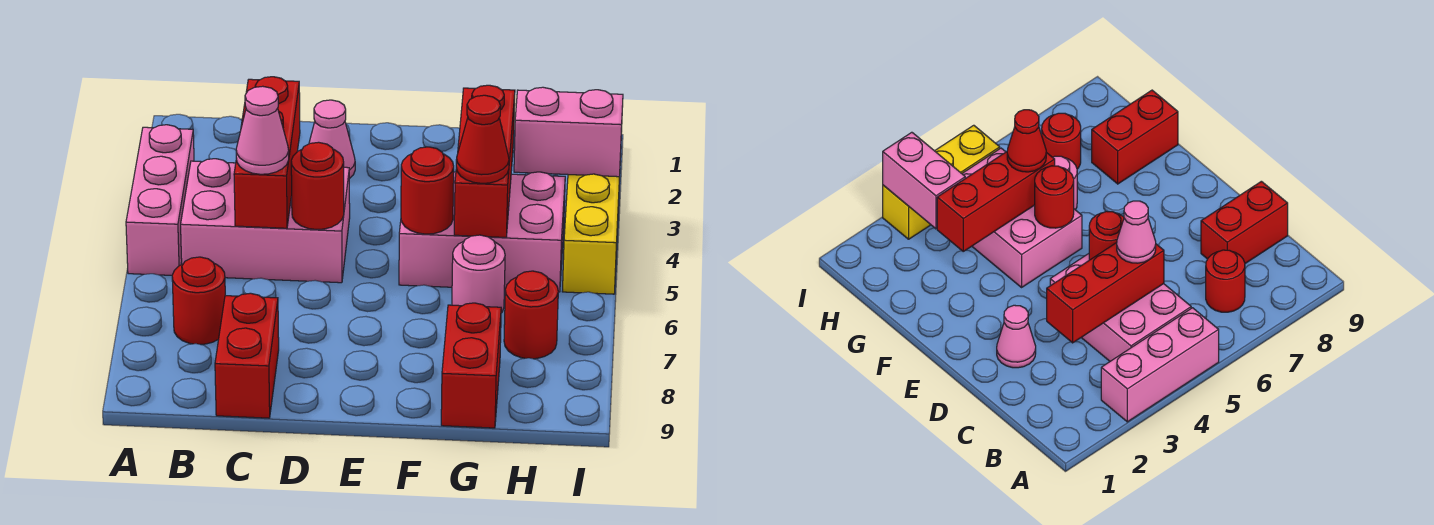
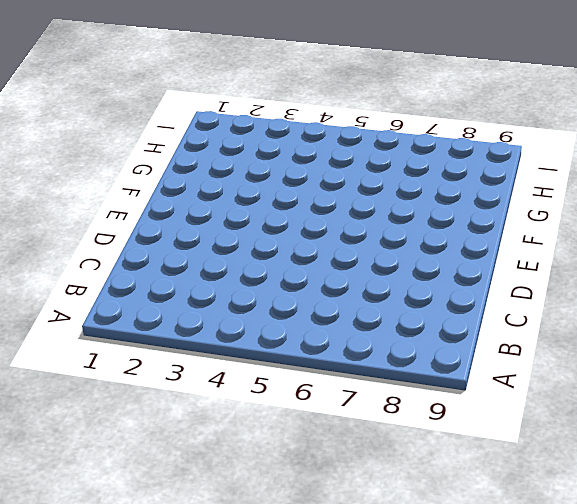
none -> pink 1x3 brick [126,125,194,275]
none -> pink 2x3 brick [181,159,350,283]
none -> red 1x1 round brick [172,257,225,344]

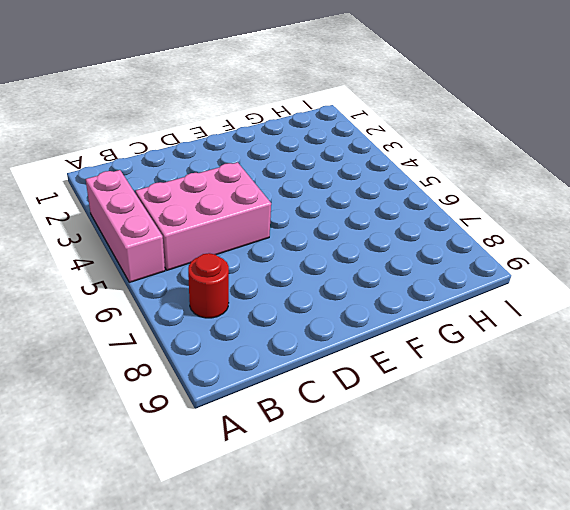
none -> red 1x2 brick [215,293,279,418]
none -> pink 1x1 cone [309,100,355,179]
none -> pink 2x3 brick [399,172,565,292]

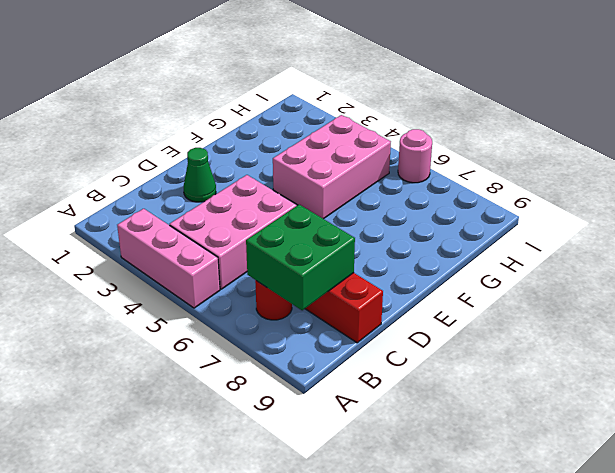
green 2x2 brick [246,205,355,310] -> none
green 1x1 cone [184,148,216,202] -> pink 1x1 cone [309,100,355,179]
pink 1x1 round brick [398,129,432,183] -> pink 1x1 round brick moved to [452,235,505,313]
none -> red 1x2 brick [441,303,501,428]
none -> red 1x1 round brick [504,271,558,359]
none -> yellow 1x3 brick [562,156,621,294]

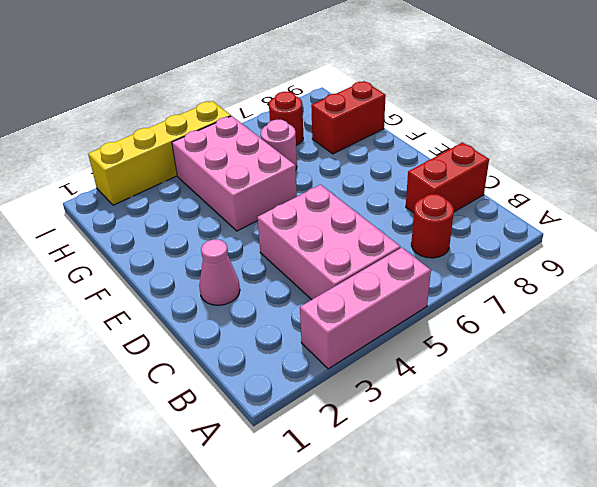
yellow 1x4 brick [88,101,231,205] -> yellow 1x3 brick [562,156,621,294]
none -> red 1x3 brick [234,77,300,228]
none -> red 1x1 round brick [291,142,344,230]
none -> red 1x1 round brick [401,147,454,234]

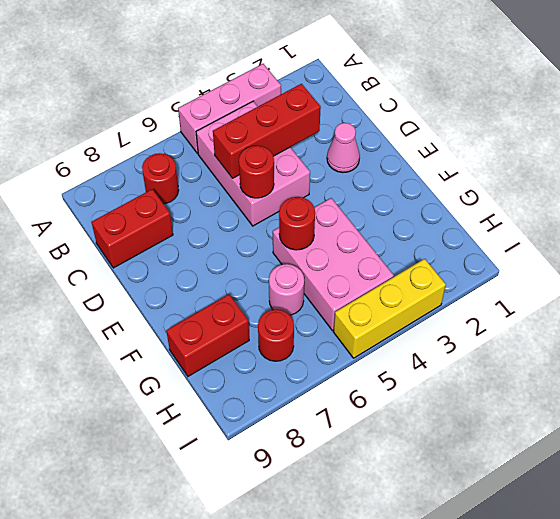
none -> red 1x3 brick [454,85,515,237]
none -> pink 1x2 brick [514,87,623,177]
none -> pink 1x1 cone [236,86,289,174]

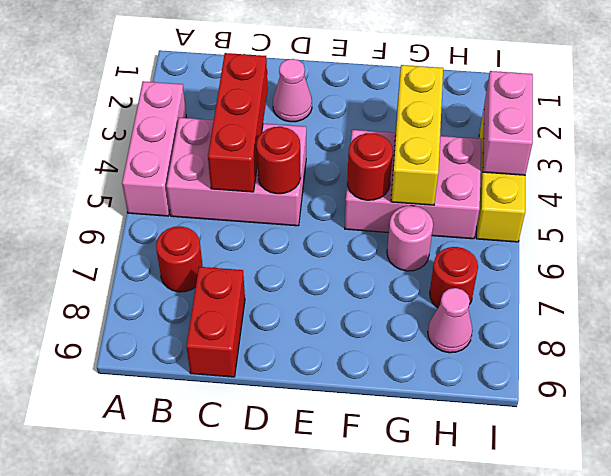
yellow 1x3 brick [391,65,443,205] -> red 1x3 brick [454,85,515,237]
pink 1x1 cone [428,288,473,353] -> pink 1x1 cone moved to [236,86,289,174]
pink 1x2 brick [483,71,533,175] -> pink 1x2 brick turned to [514,87,623,177]
none -> red 1x2 brick [441,303,501,428]
none -> red 1x1 cone [456,95,509,183]

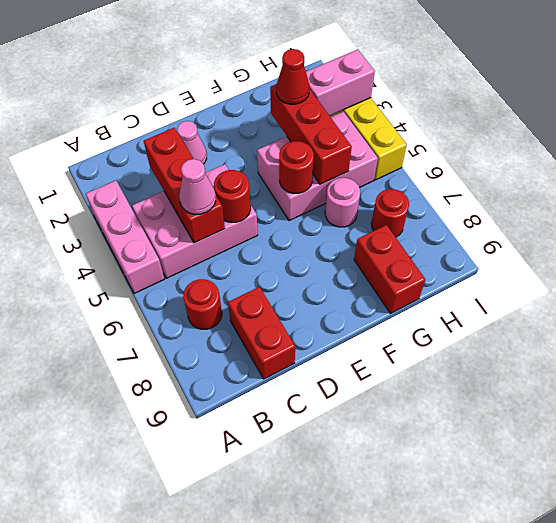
red 1x1 cone [276,49,310,104] -> red 1x1 cone moved to [456,95,509,183]

